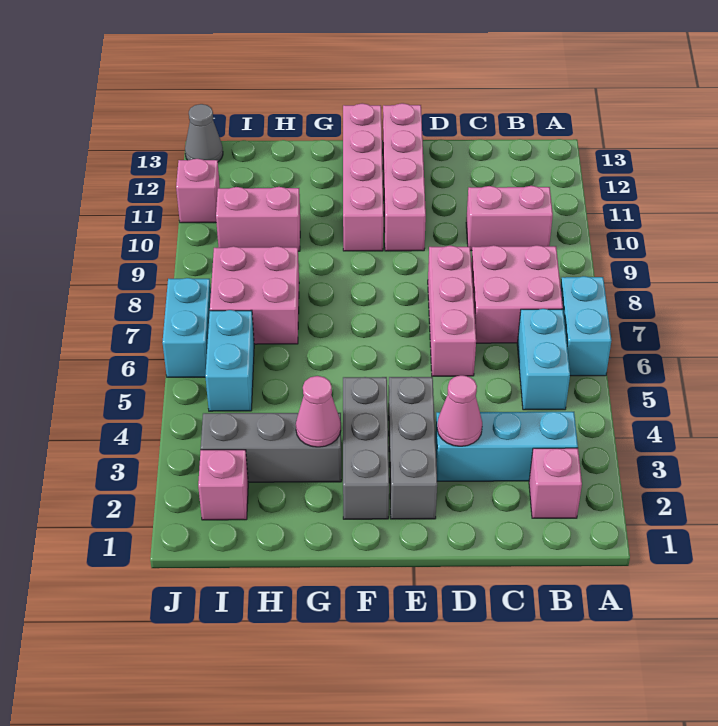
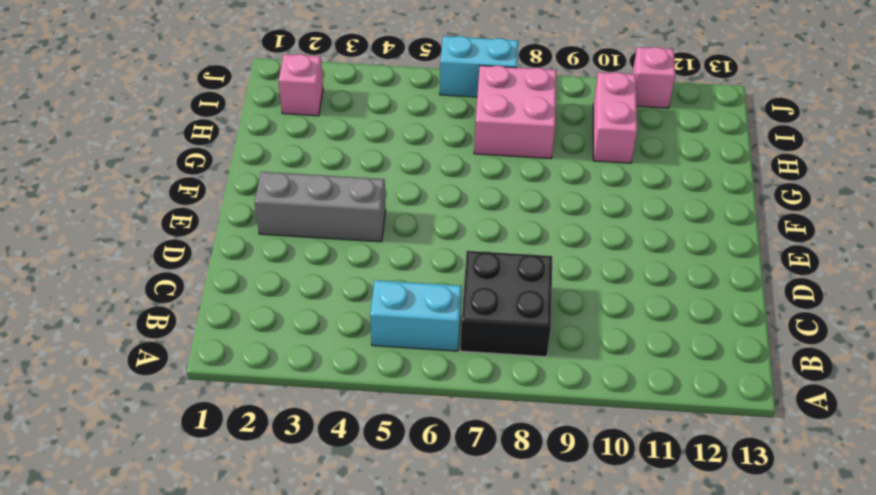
black 2x2 brick [460,251,552,357] -> pink 2x2 brick [471,245,563,343]
none -> cyan 1x2 brick [561,276,611,376]
none -> pink 1x1 brick [529,448,582,518]
none -> cyan 1x3 brick [435,412,578,481]

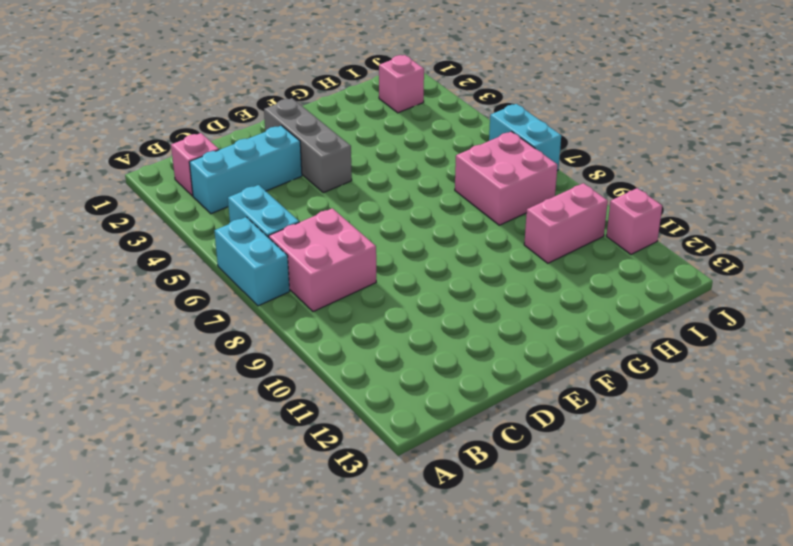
none -> pink 1x2 brick [466,186,553,251]
none -> pink 1x3 brick [428,246,476,376]
none -> pink 1x4 brick [383,103,426,251]

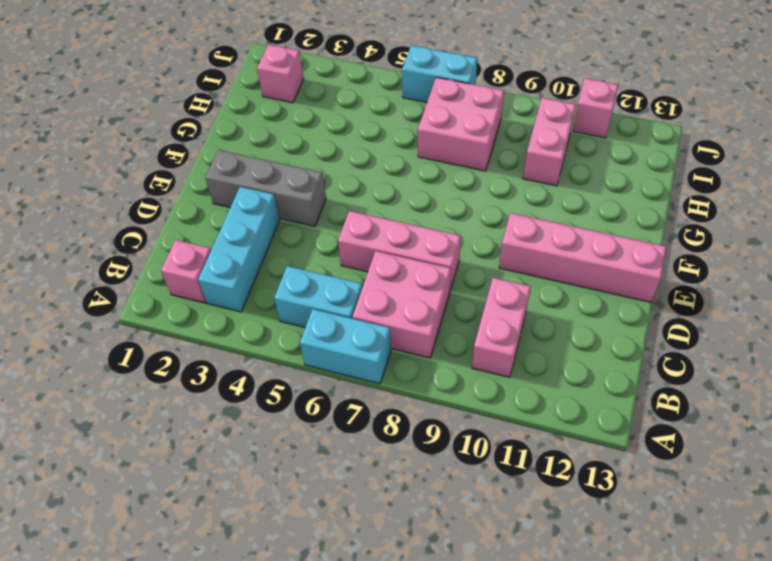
none -> grey 1x3 brick [343,377,389,519]
none -> pink 1x4 brick [343,103,383,251]
none -> grey 1x3 brick [201,413,341,482]

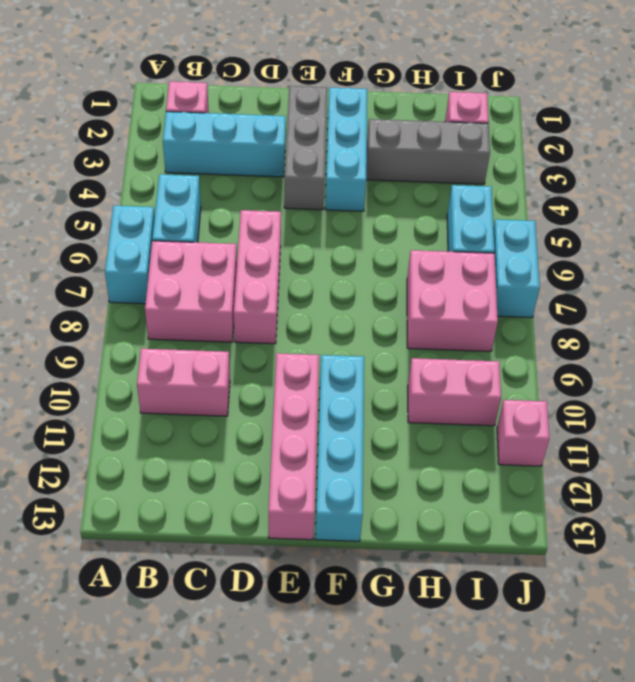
cyan 1x3 brick [325,88,367,211] -> grey 1x3 brick [343,377,389,519]
cyan 1x4 brick [315,355,364,541] -> pink 1x4 brick [343,103,383,251]
none -> grey 1x1 cone [185,104,223,162]
none -> pink 1x1 cone [437,375,482,446]
none -> pink 1x1 cone [296,376,341,447]

